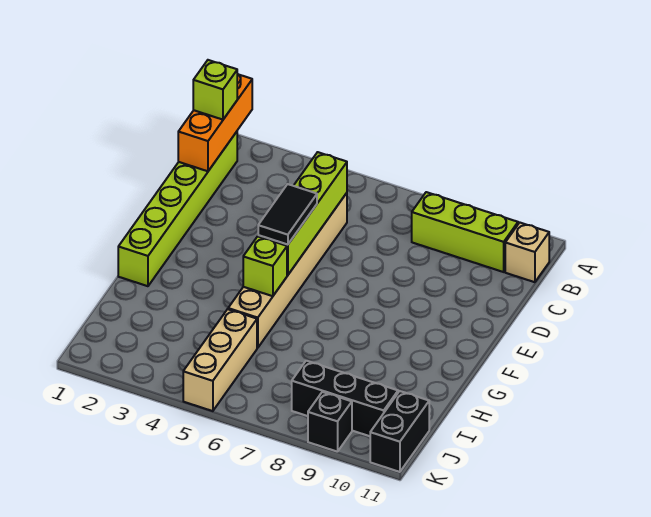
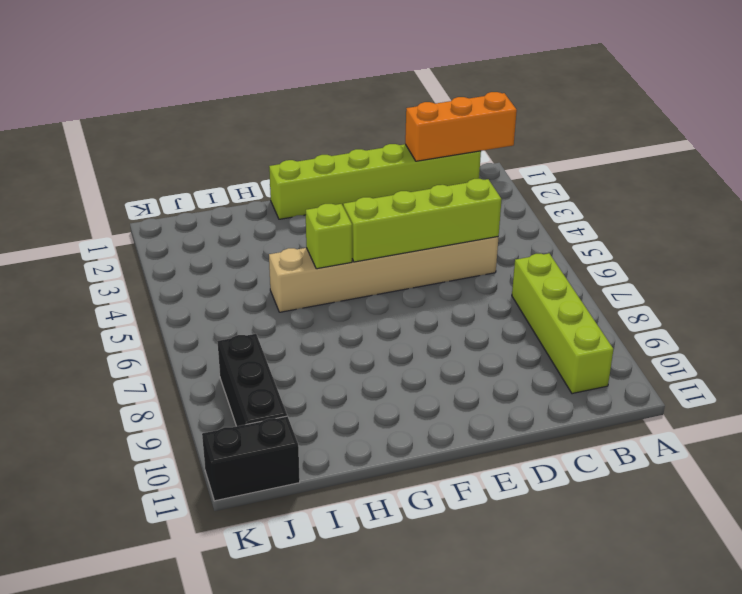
lime 1x4 brick [512,253,613,394] -> lime 1x3 brick [412,192,518,272]
none -> tan 1x1 brick [505,223,549,282]
none -> tan 1x3 brick [183,309,257,411]
none -> black 1x1 brick [308,392,352,452]

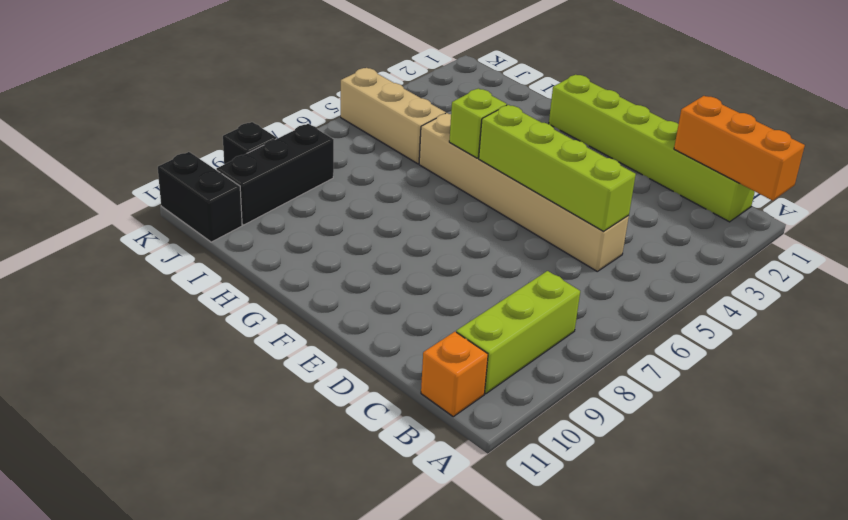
orange 1x1 brick [421,332,488,417] -> tan 1x1 brick [505,223,549,282]
none -> lime 1x1 brick [193,60,237,120]
none -> black 1x2 tile [258,184,317,245]

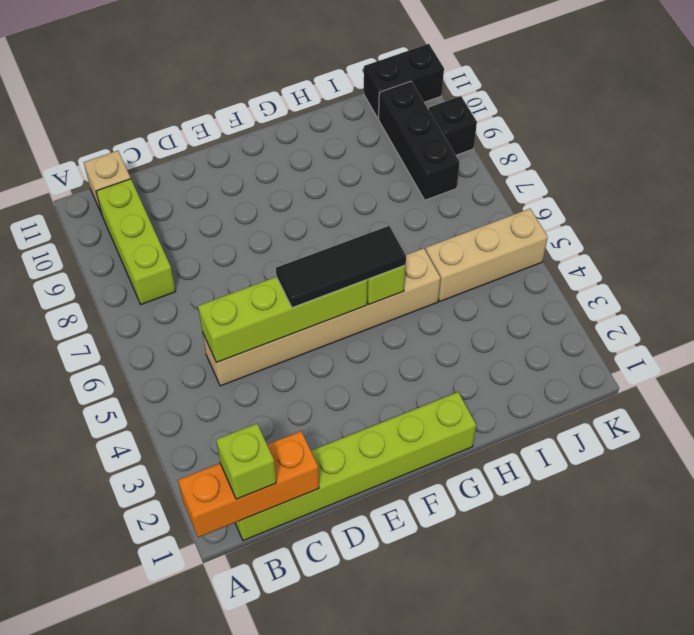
black 1x3 tile [276,226,406,308] -> black 1x2 tile [258,184,317,245]

